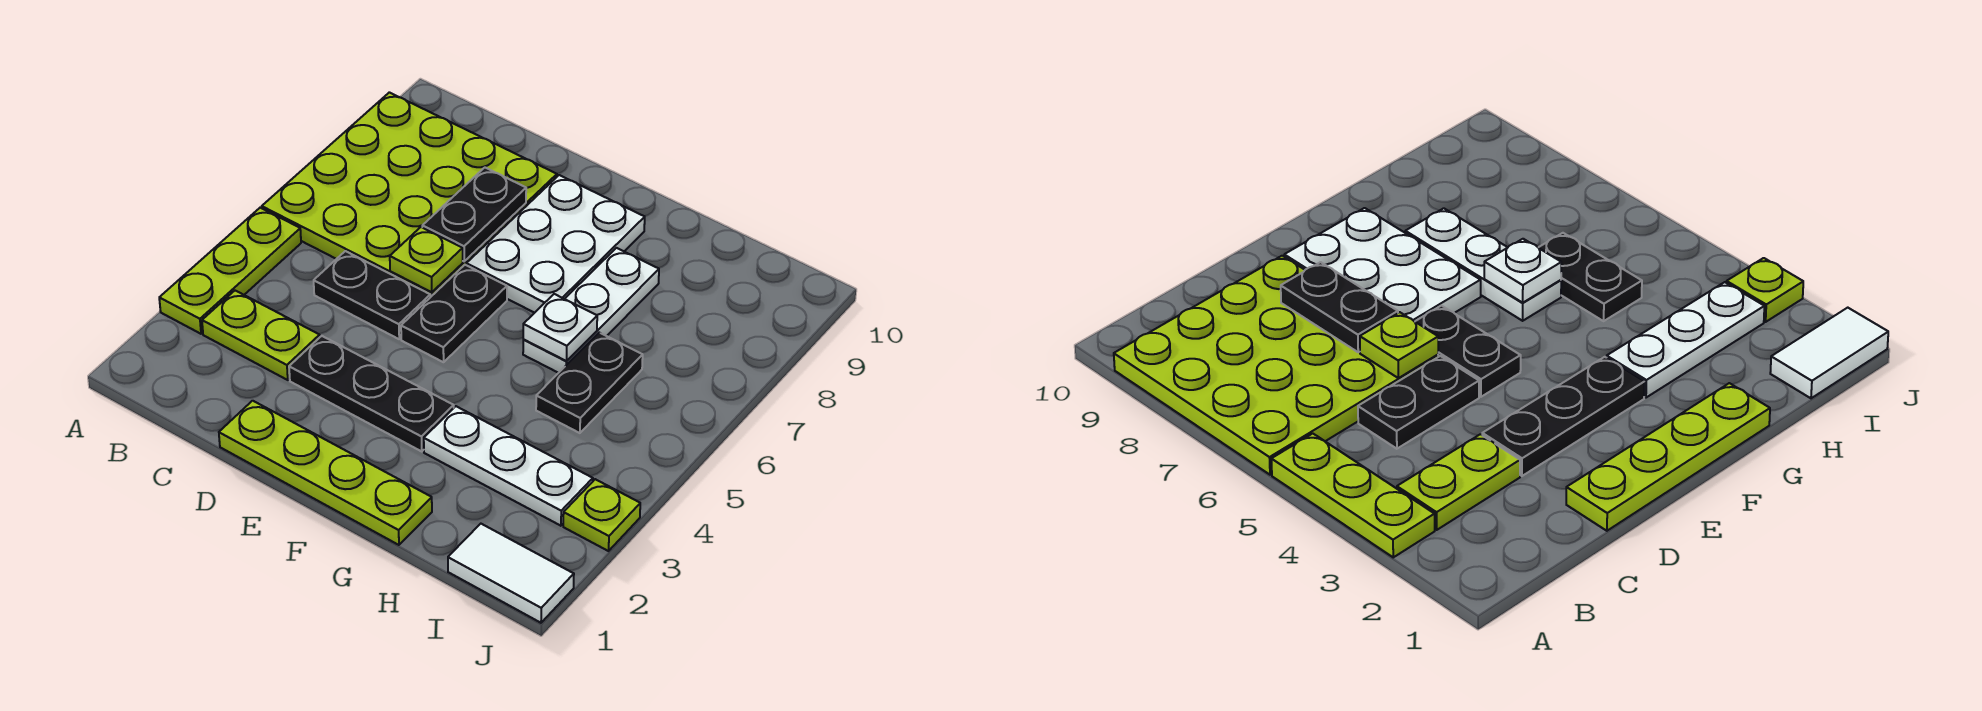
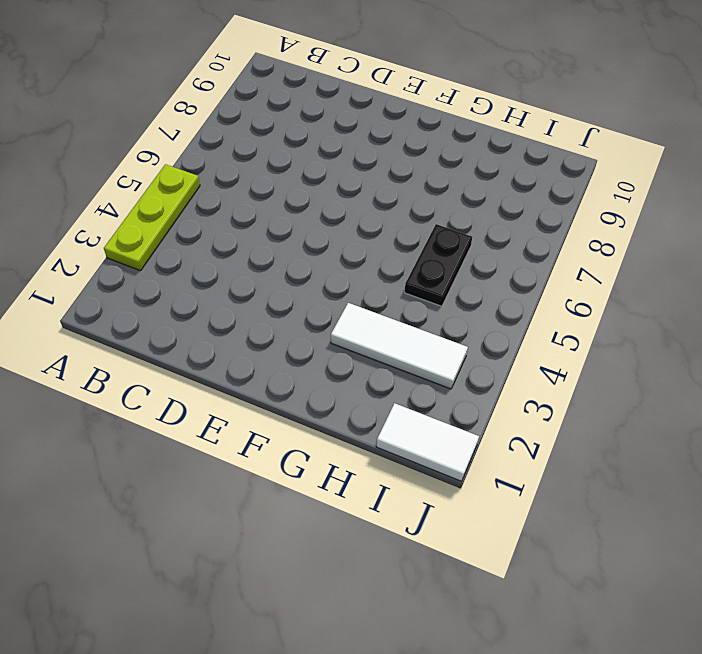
white 1x3 tile [331,303,468,389] -> white 1x3 plate [424,406,593,526]
none -> lime 4x4 plate [262,92,557,297]
none -> lime 1x2 plate [202,291,320,380]
none -> black 1x2 plate [314,251,430,339]

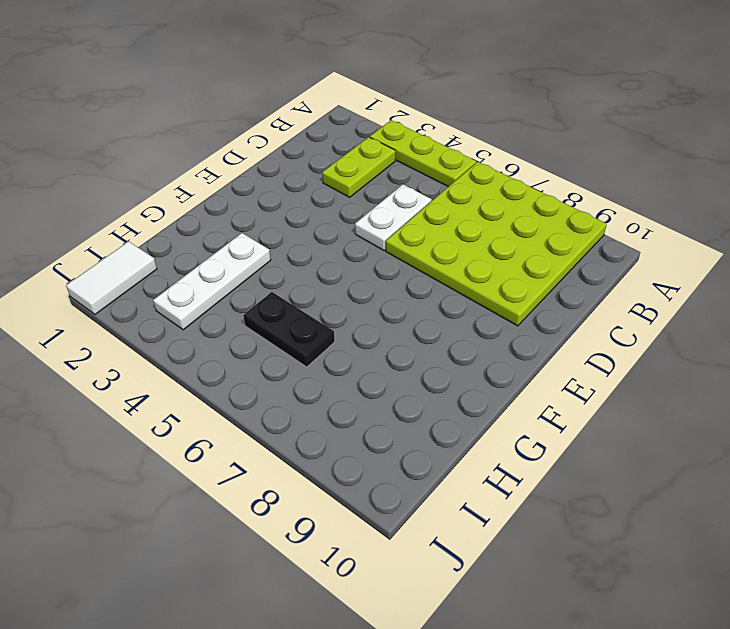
white 1x2 plate [355,184,432,250] -> black 1x2 plate [314,251,430,339]
none -> lime 1x4 plate [219,401,432,545]
none -> black 1x3 plate [289,336,454,452]
none -> black 1x2 plate [401,265,507,362]

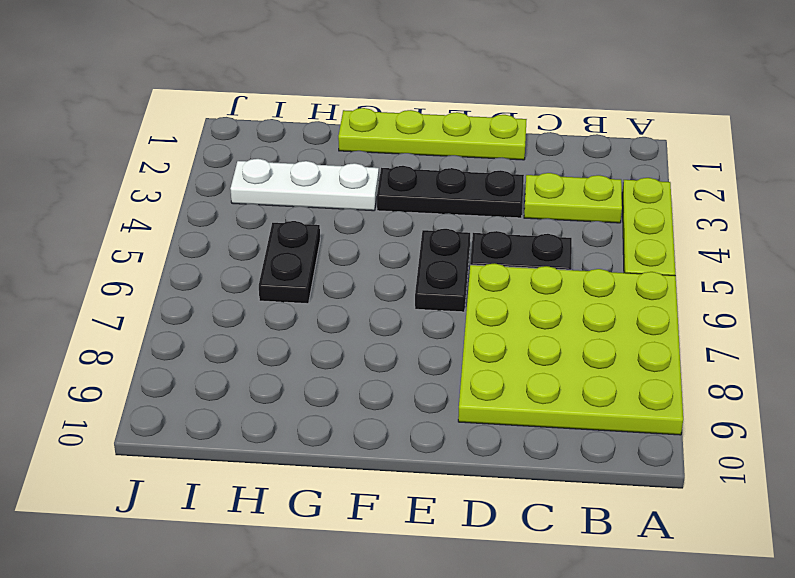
none -> white 2x3 plate [466,175,645,313]
none -> white 1x3 plate [523,248,659,373]
none -> white 1x2 tile [448,524,574,623]

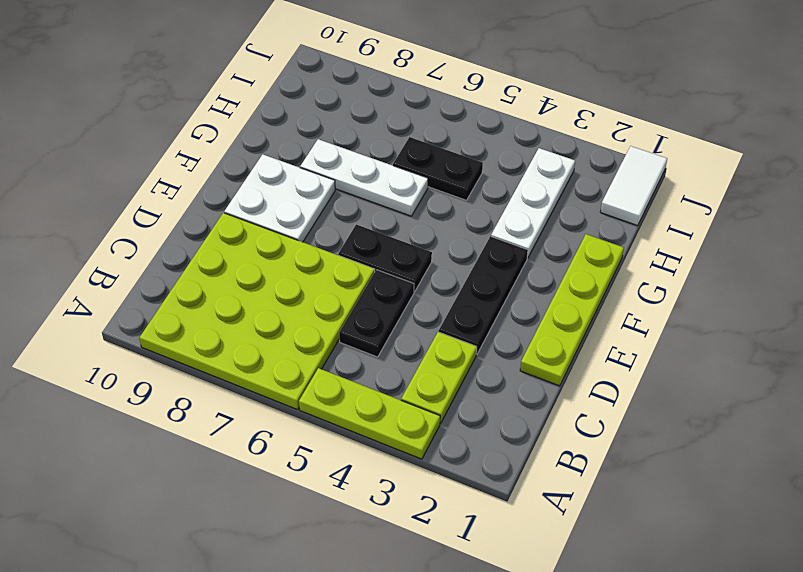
white 2x2 plate [224,155,335,242] -> white 2x3 plate [466,175,645,313]
none -> lime 1x1 plate [563,479,640,551]
none -> lime 1x1 plate [390,227,463,292]
none -> black 1x2 plate [422,168,526,261]

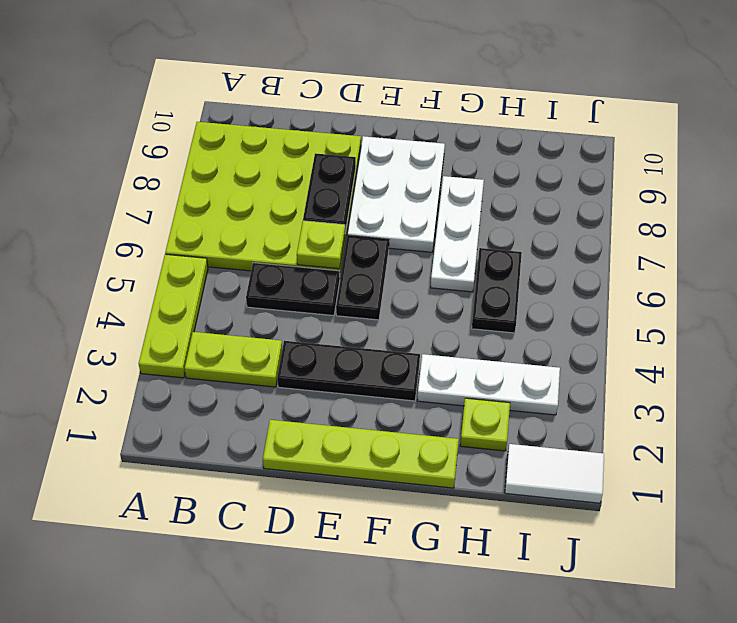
lime 1x1 plate [460,398,510,451] -> lime 1x1 plate moved to [563,479,640,551]
none -> white 1x1 plate [523,294,597,361]

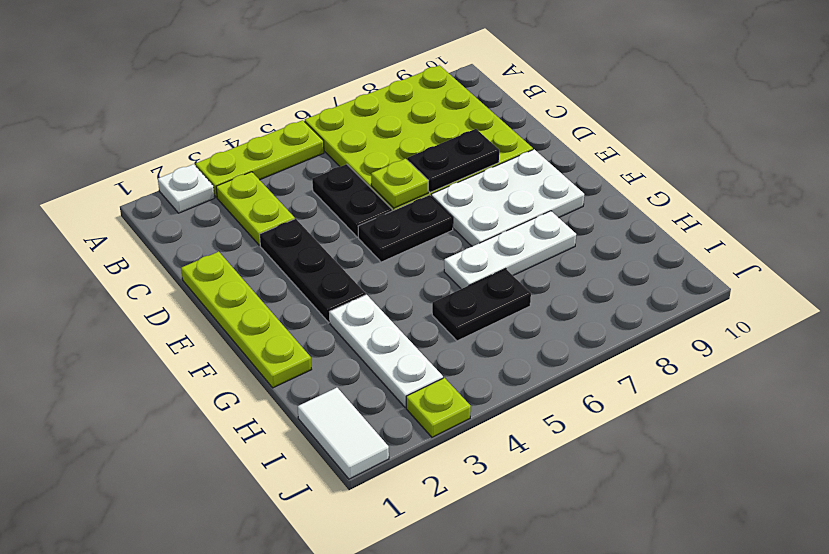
white 1x1 plate [158,164,215,213] -> white 1x1 plate moved to [523,294,597,361]

